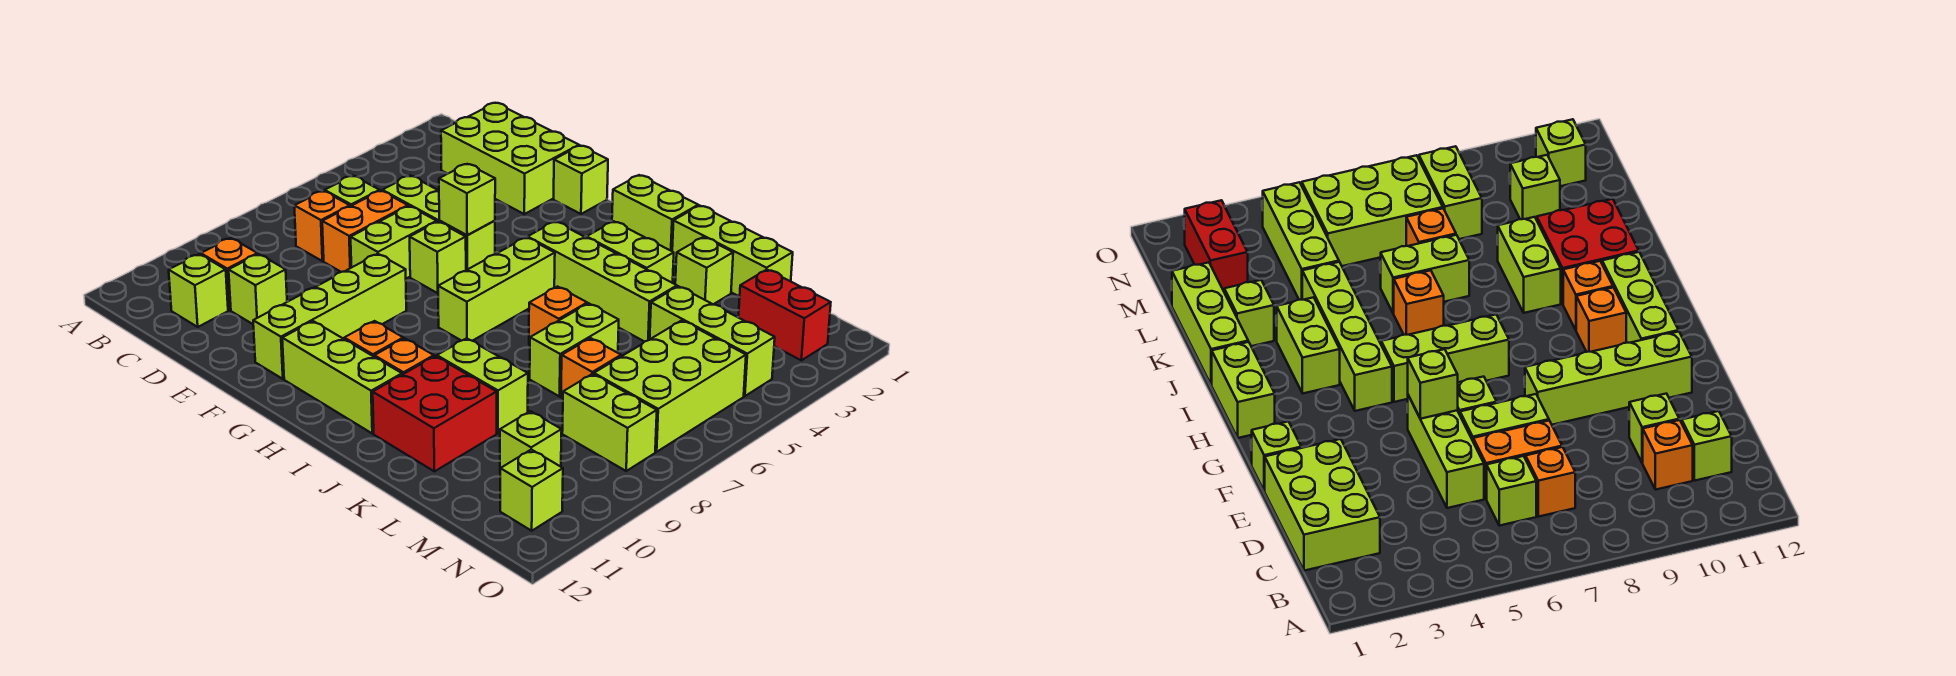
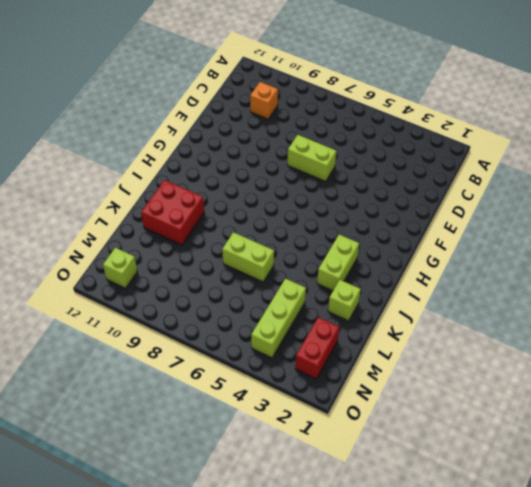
none -> lime 2x3 brick [441,103,579,214]
none -> lime 1x1 brick [325,176,380,206]
none -> orange 1x1 brick [294,191,350,261]
none -> lime 1x1 brick [169,254,228,327]

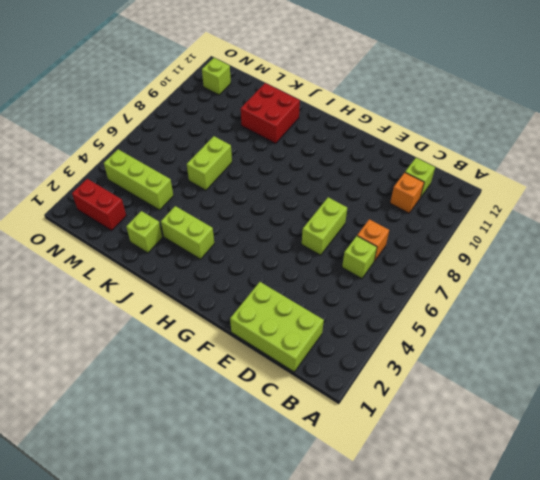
none -> lime 1x3 brick [382,175,495,270]
none -> orange 1x2 brick [322,191,408,272]
none -> lime 1x1 brick [229,254,287,324]
none -> lime 1x1 brick [554,146,608,214]

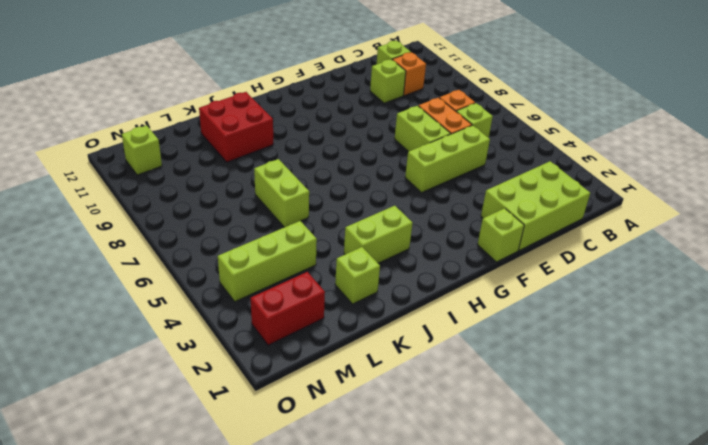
none -> lime 1x1 brick [410,222,466,293]
none -> lime 1x4 brick [253,254,406,379]
none -> lime 1x3 brick [282,321,402,433]
none -> lime 1x2 brick [612,175,698,251]

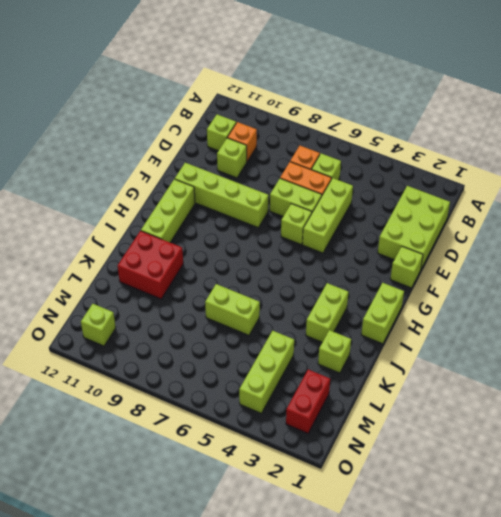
none -> lime 1x4 brick [528,221,677,342]
none -> lime 1x3 brick [438,237,555,341]
none -> orange 1x1 brick [344,321,403,357]
none -> orange 1x1 brick [374,338,434,375]

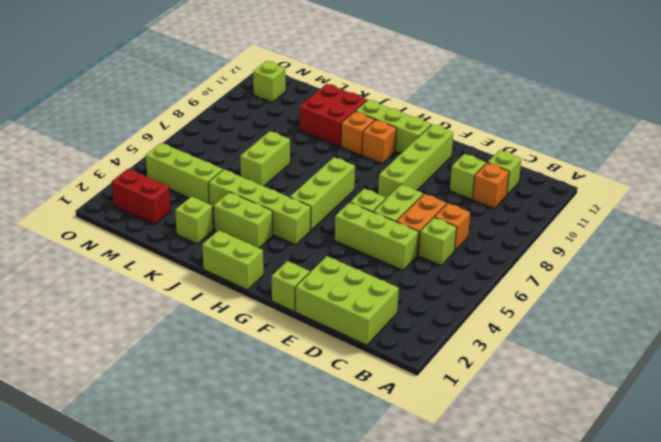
none -> lime 1x3 brick [672,206,793,297]
none -> orange 1x1 brick [529,287,587,345]
none -> lime 1x2 brick [437,338,528,433]
none -> orange 1x1 brick [561,338,621,398]

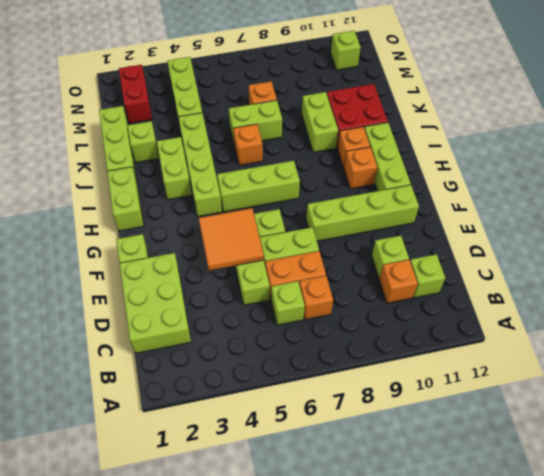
orange 2x2 tile [199,208,264,270] -> lime 1x1 brick [439,164,495,235]
none -> lime 2x3 brick [594,320,746,452]
none -> lime 1x2 brick [562,374,657,471]
none -> lime 1x1 brick [500,411,562,468]

